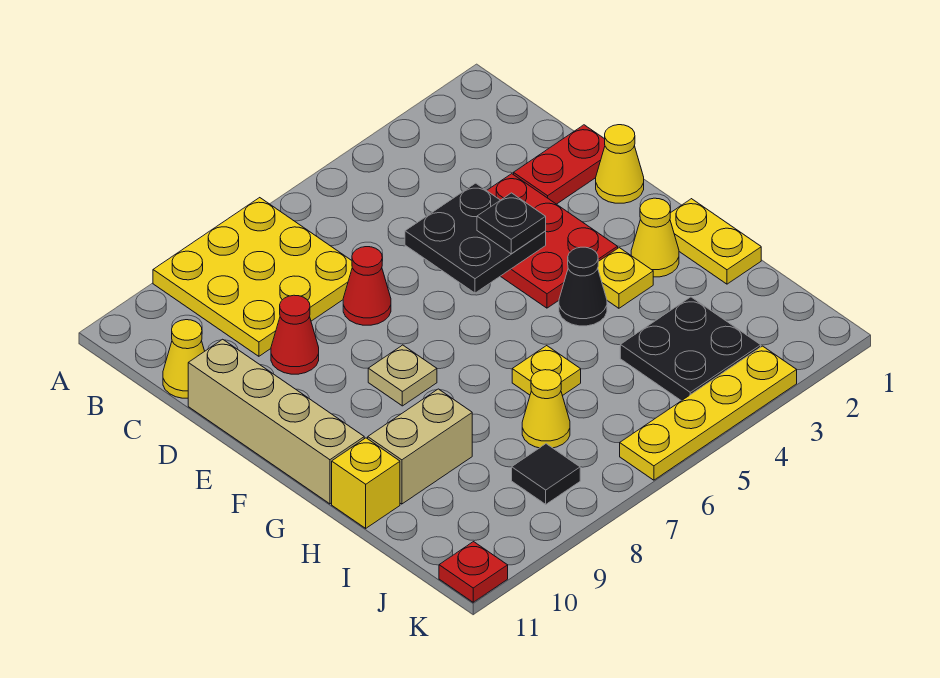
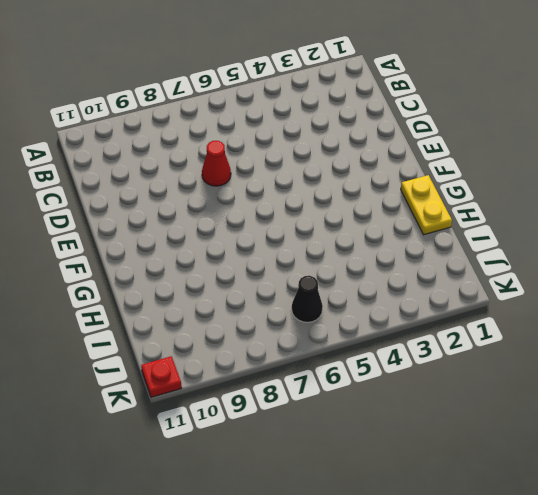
black 1x1 cone [292,276,323,322] -> black 1x1 cone moved to [559,247,607,326]
none -> yellow 3x3 plate [153,198,352,356]
none -> yellow 1x1 cone [163,320,205,398]
none -> red 1x2 plate [514,125,605,204]

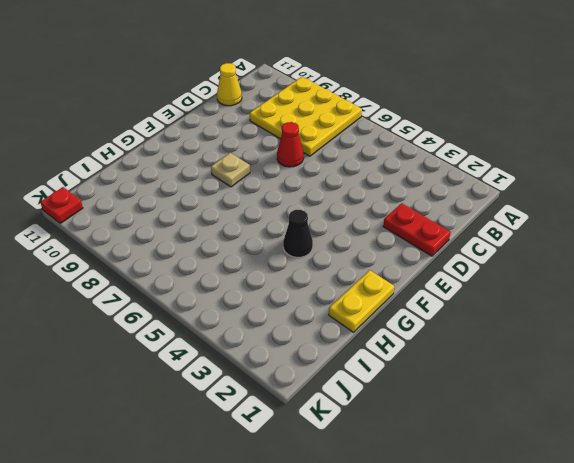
none -> red 2x3 plate [487,174,618,308]
none -> red 1x1 cone [271,295,319,374]
none -> tan 1x4 brick [188,339,364,504]

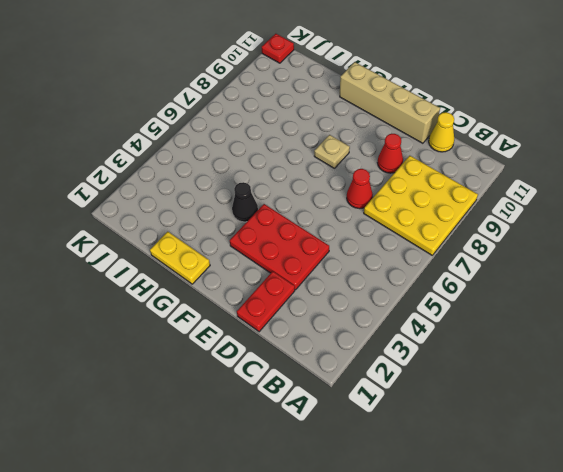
none -> yellow 1x1 cone [596,125,644,203]
none -> yellow 1x1 cone [631,198,679,277]
none -> yellow 1x1 plate [598,248,653,308]

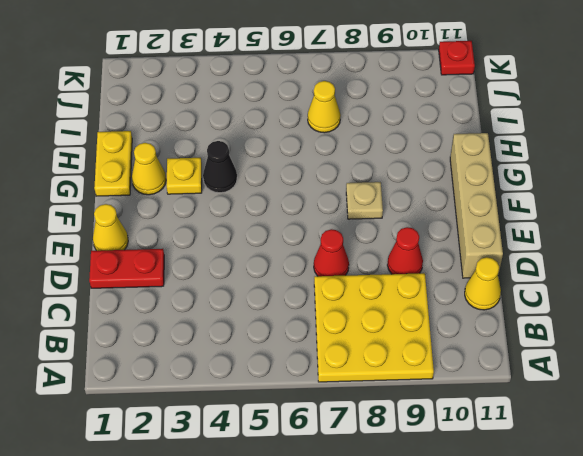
none -> red 2x3 plate [487,174,618,308]
none -> yellow 1x1 plate [512,346,581,396]
none -> tan 1x2 brick [368,389,472,504]

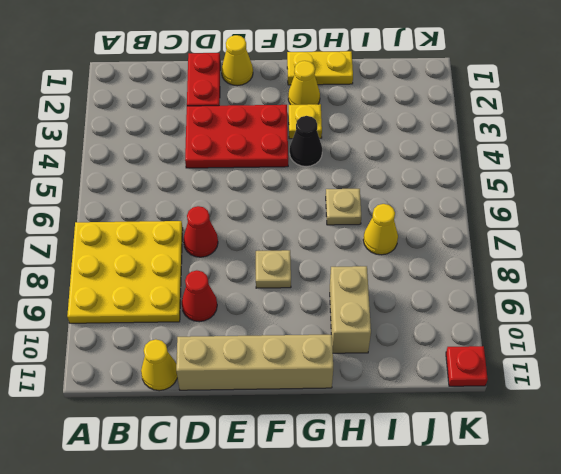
tan 1x1 plate [326,189,361,225] -> yellow 1x1 plate [512,346,581,396]
none -> yellow 1x1 brick [332,438,400,528]
none -> black 2x2 plate [620,297,761,401]
none -> black 1x1 tile [512,444,580,504]

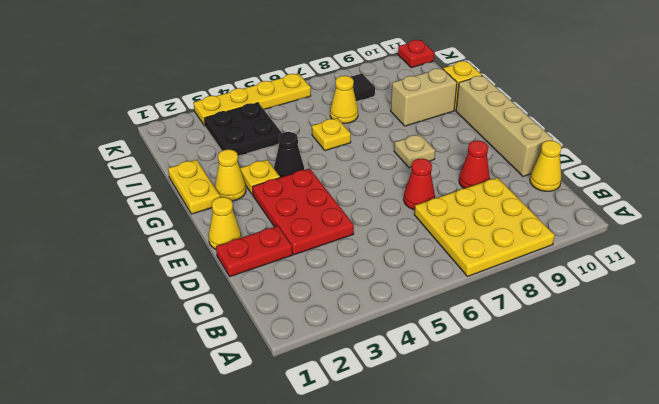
none -> black 2x2 plate [405,183,546,293]
none -> black 1x1 plate [477,193,546,254]

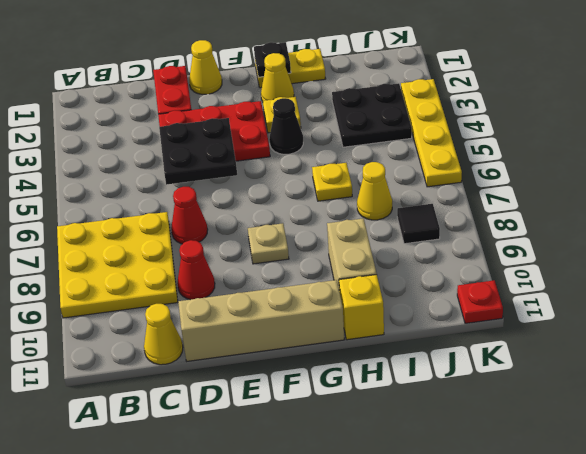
black 1x1 plate [254,42,291,77] -> black 1x1 plate moved to [477,193,546,254]

